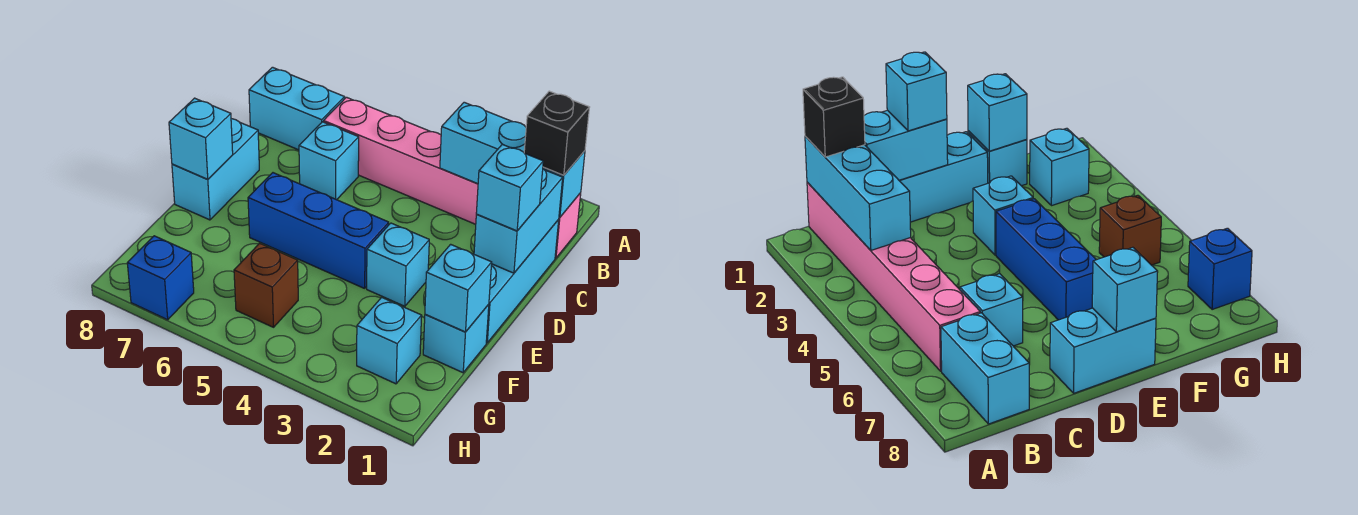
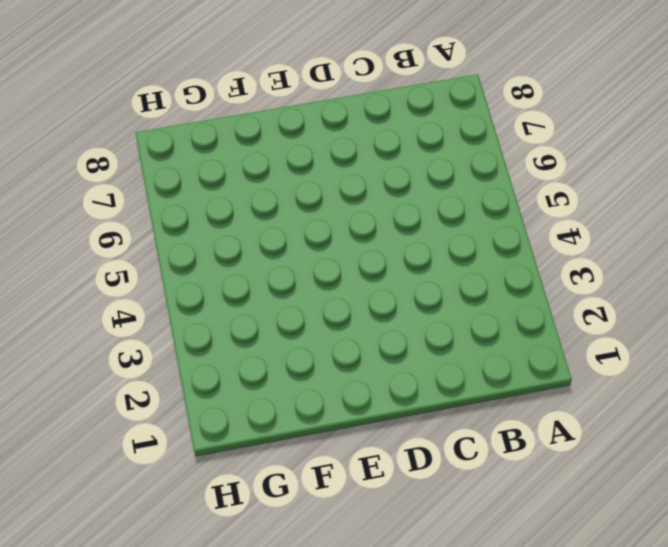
none -> pink 1x6 brick [324,97,581,258]
none -> cyan 1x2 brick [249,67,345,150]
none -> cyan 1x3 brick [486,220,559,343]

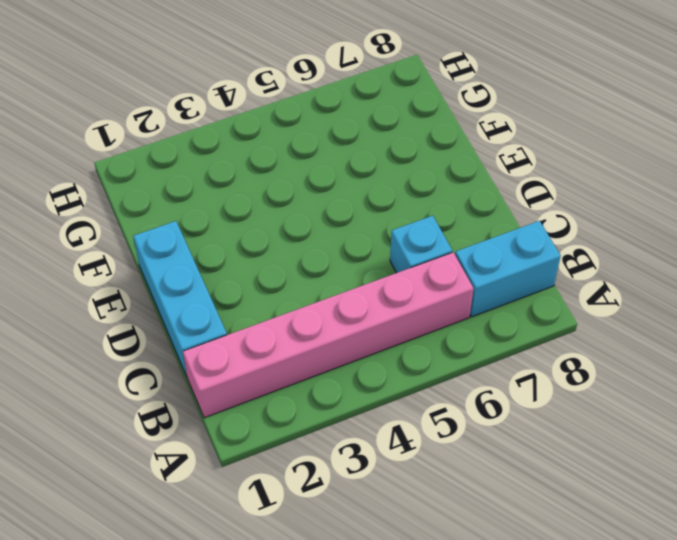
none -> cyan 1x2 brick [172,119,259,220]
none -> cyan 1x1 brick [367,223,429,306]
none -> blue 1x3 brick [248,173,389,288]

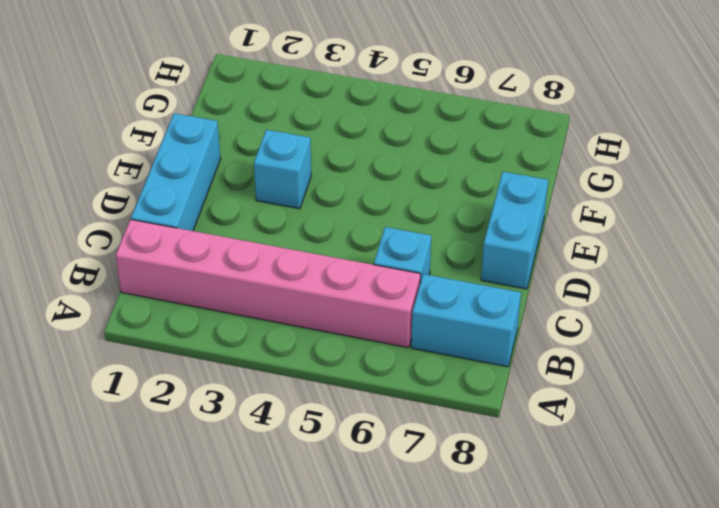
none -> blue 1x3 brick [248,173,389,288]
none -> cyan 1x1 brick [423,304,489,373]
none -> cyan 1x1 brick [357,297,422,384]

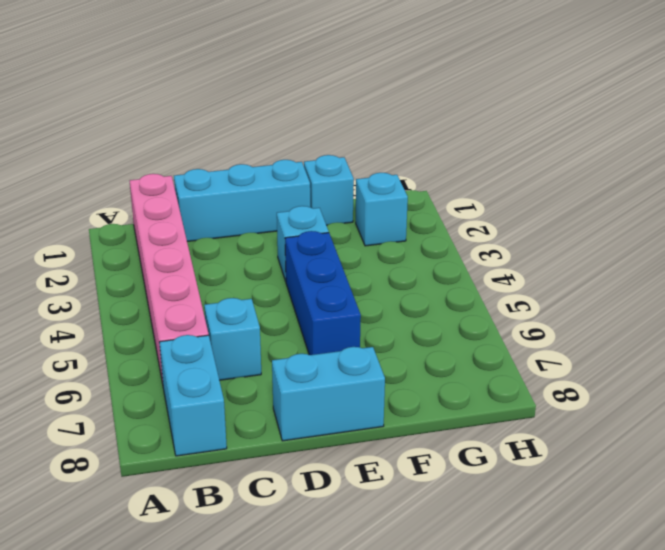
none -> brown 1x1 brick [234,243,298,327]
none -> blue 1x1 brick [127,236,194,320]
none -> cyan 1x3 brick [440,102,585,217]

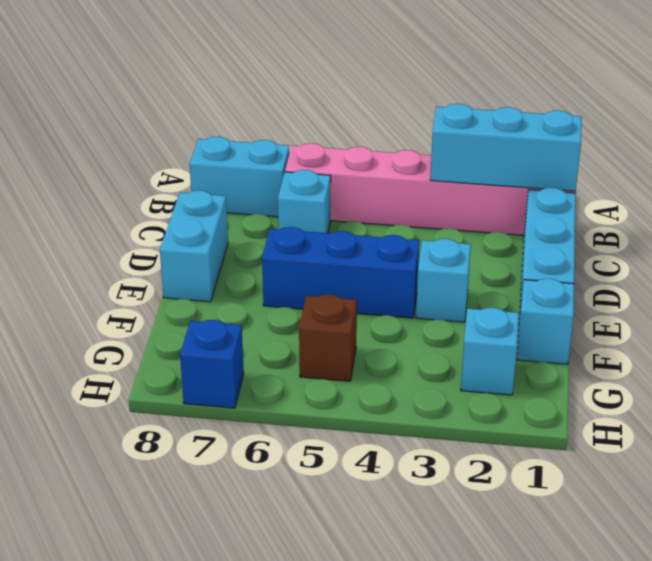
none -> cyan 1x2 brick [474,169,563,273]
none -> cyan 1x1 brick [169,98,233,179]
none -> cyan 1x1 brick [425,244,492,332]

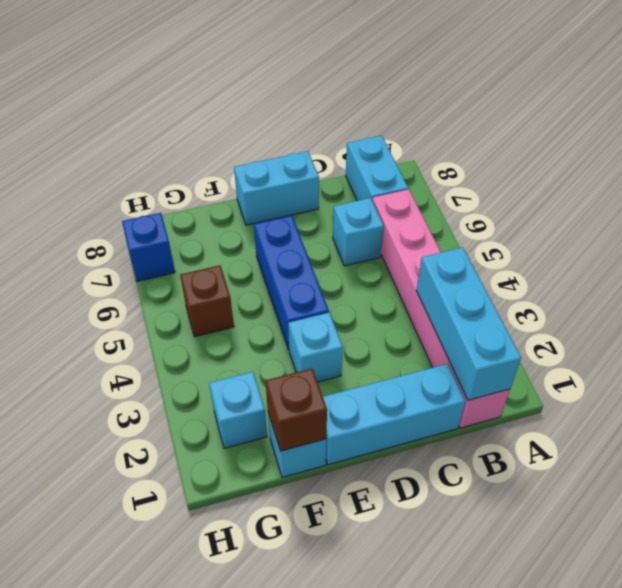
brown 1x1 brick [265,369,327,451] -> cyan 1x1 brick [425,244,492,332]
none -> cyan 1x2 brick [474,169,563,273]
none -> cyan 1x1 brick [169,98,233,179]
none -> black 1x1 brick [524,91,590,175]

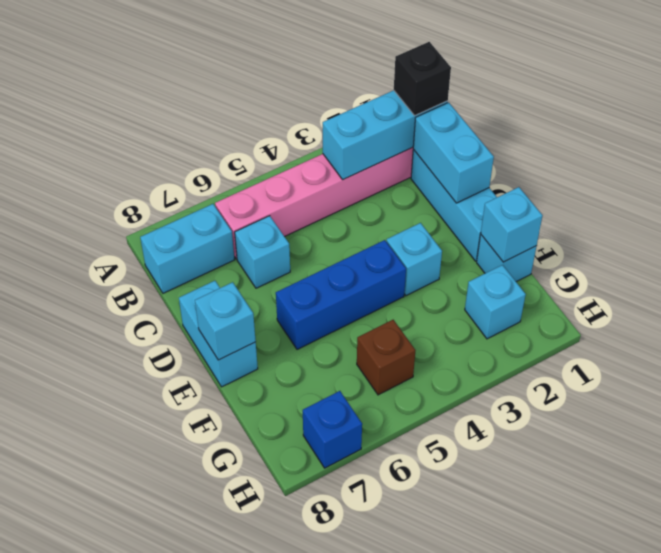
none -> cyan 1x1 brick [476,144,543,231]

